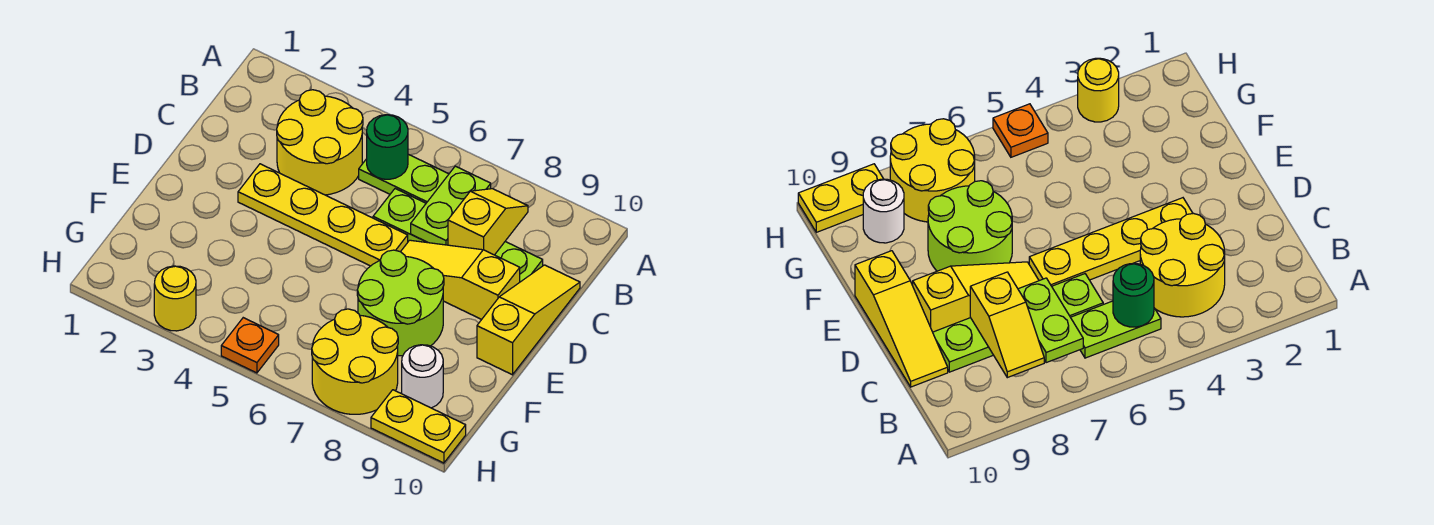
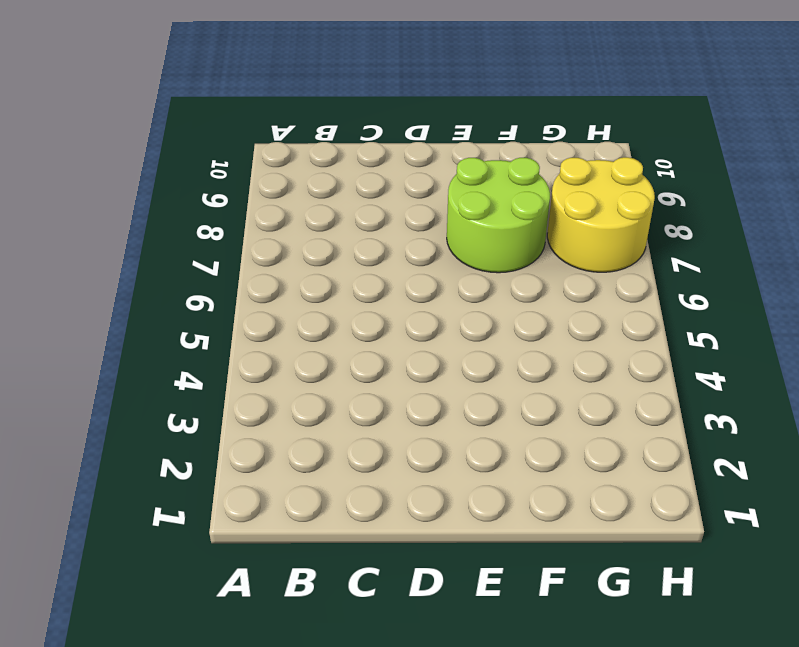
none -> yellow 2x2 round brick [277,90,363,195]
none -> lime 1x2 plate [359,154,449,203]
none -> lime 1x4 plate [373,189,543,282]

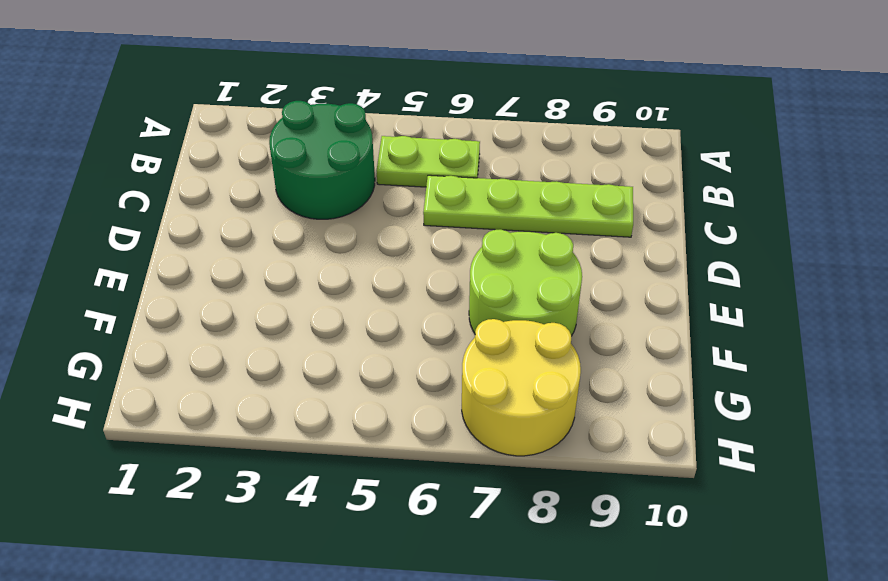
green 2x2 round brick [269,101,375,219] -> yellow 2x2 round brick [277,90,363,195]
none -> yellow 1x3 slope [477,265,580,375]
none -> yellow 1x4 plate [238,164,408,266]
none -> yellow 1x3 slope [401,240,520,319]

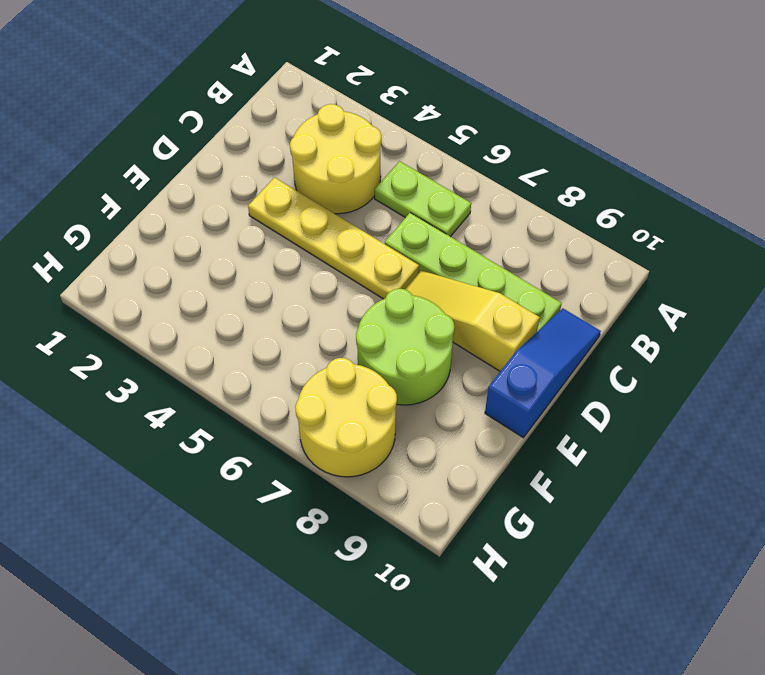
blue 1x3 slope [485,308,601,438] -> yellow 1x3 slope [477,265,580,375]
none -> white 1x1 round brick [402,345,443,408]
none -> yellow 1x1 round brick [154,266,196,331]
none -> orange 1x1 plate [221,318,279,373]

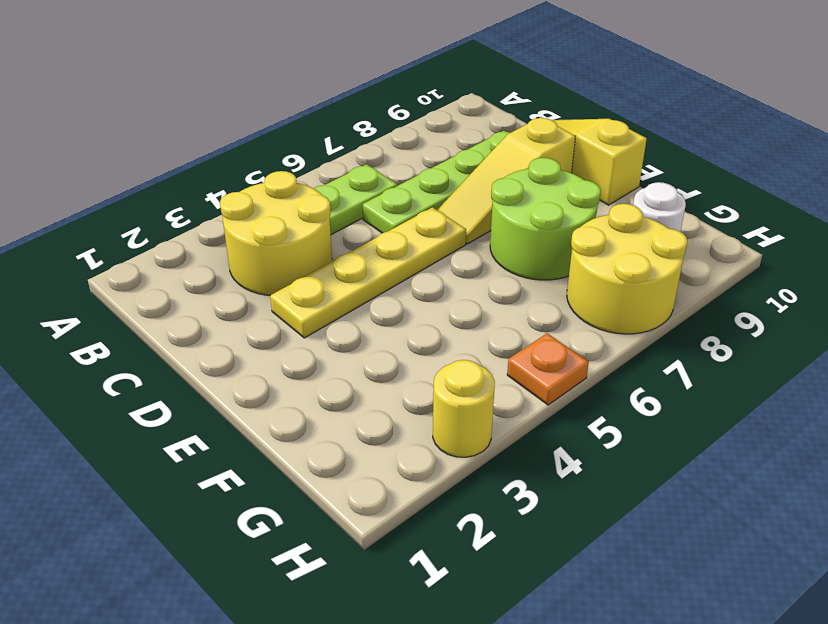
none -> yellow 1x2 plate [371,390,466,463]
none -> green 1x1 round brick [367,115,408,179]
none -> lime 1x2 plate [411,166,491,245]

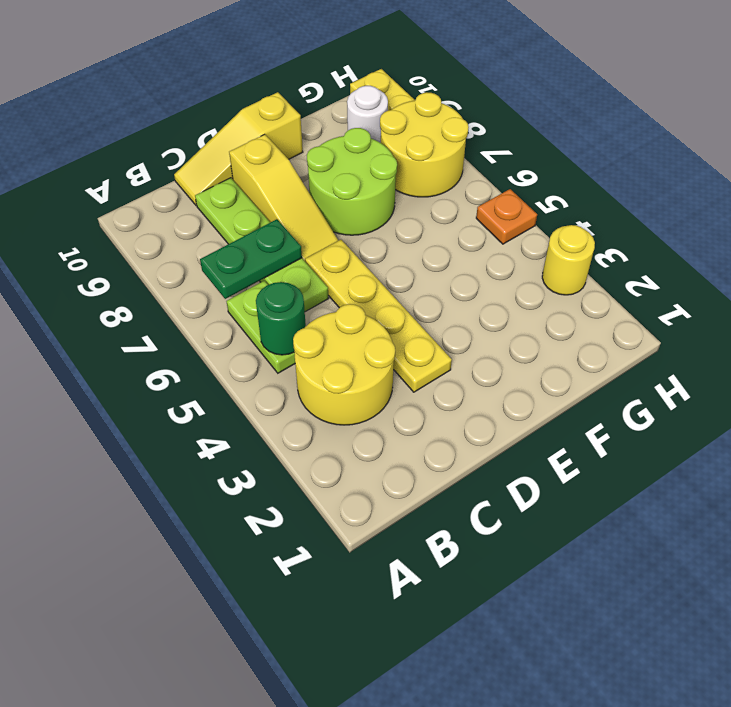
green 1x2 plate [200,219,302,299] -> lime 1x2 plate [411,166,491,245]
none -> yellow 1x2 slope [448,189,528,255]

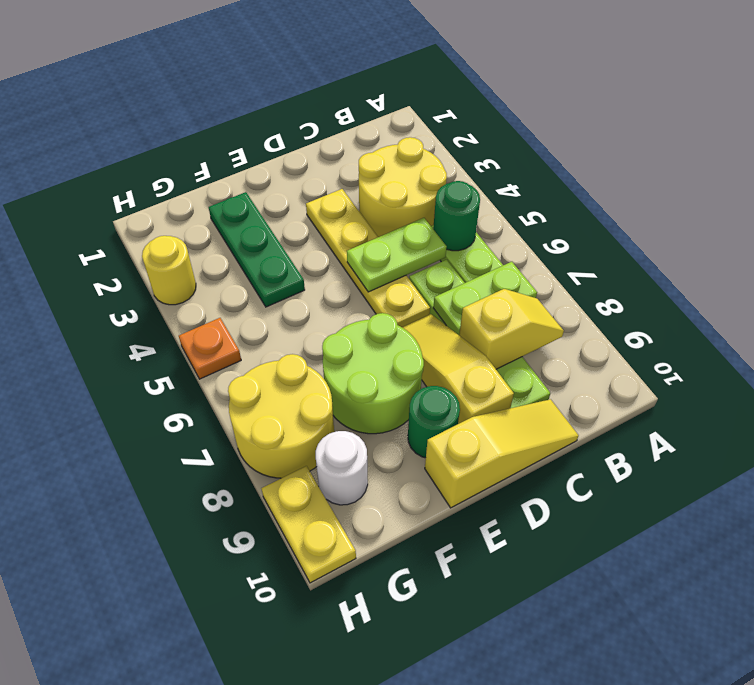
lime 1x2 plate [347,218,447,292] -> none
green 1x1 round brick [408,386,460,458] -> none
green 1x3 plate [209,192,305,307] -> none

